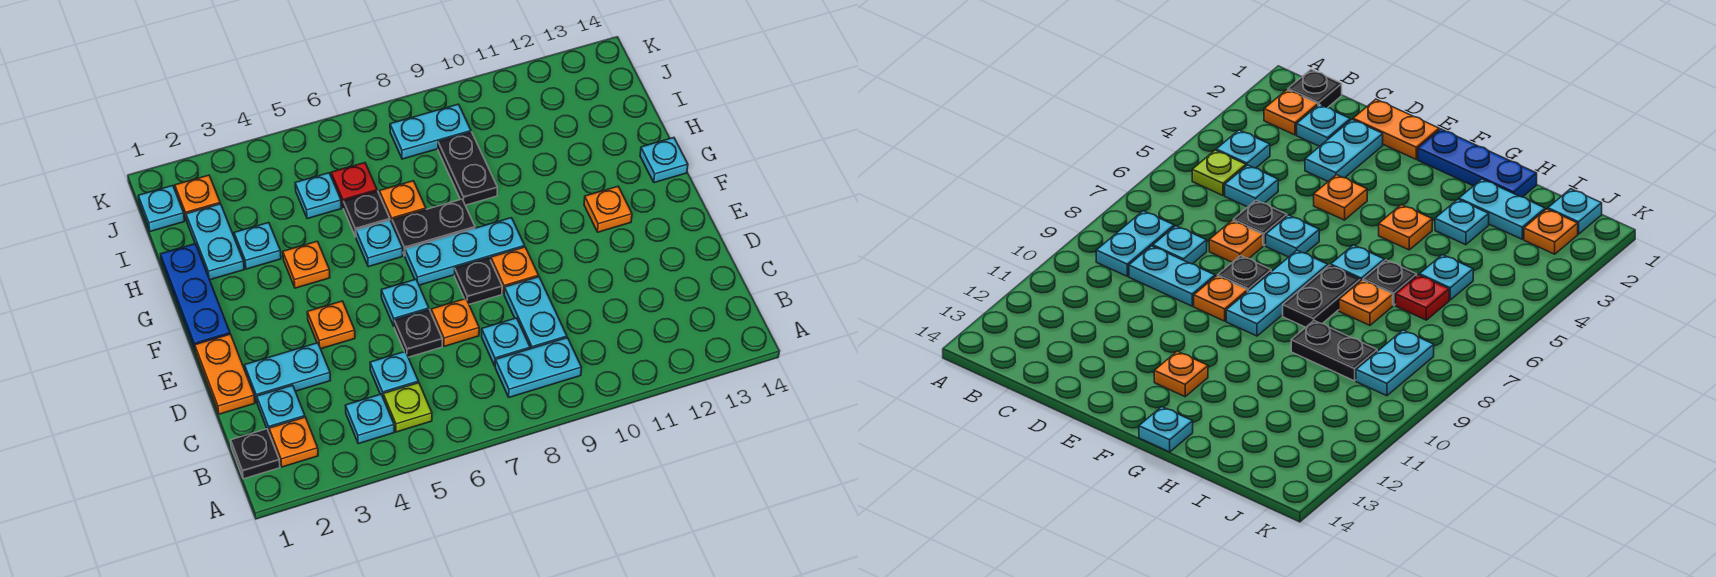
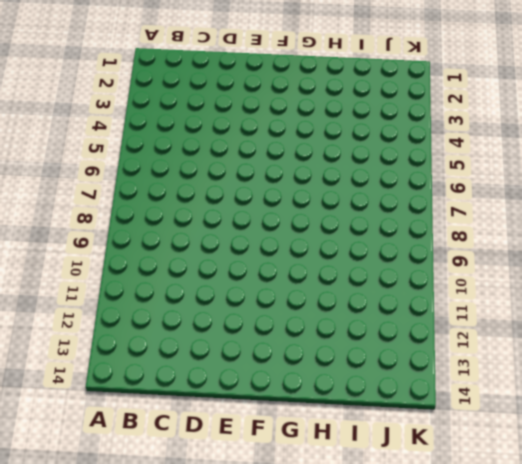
none -> black 1x1 plate [231,429,280,479]
none -> orange 1x1 plate [269,417,318,467]
none -> cyan 1x1 plate [345,394,394,444]
none -> lime 1x1 plate [383,383,432,432]

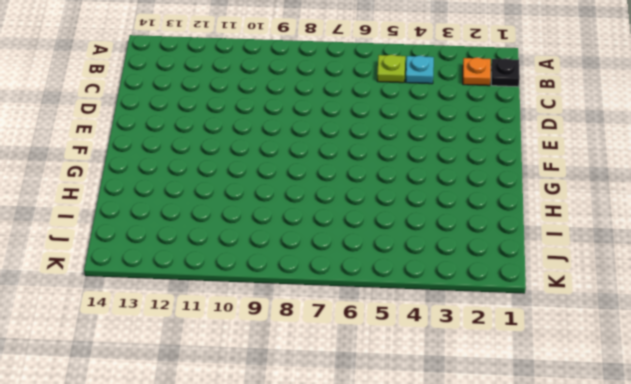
none -> cyan 1x2 plate [495,338,581,397]
none -> cyan 1x1 plate [257,385,305,434]
none -> cyan 1x1 plate [370,352,418,396]
none -> cyan 1x1 plate [482,318,530,366]

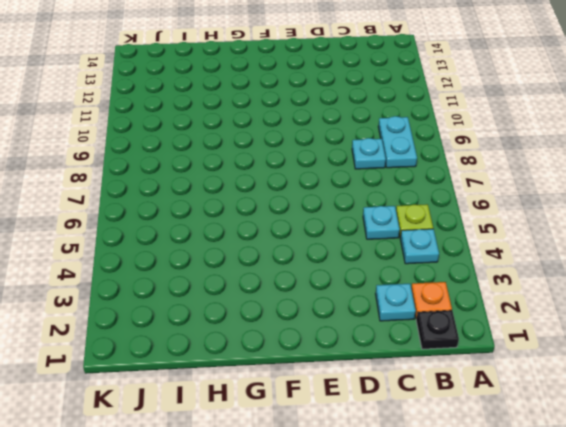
none -> cyan 1x2 plate [504,277,567,349]
none -> orange 1x2 plate [195,334,255,414]
none -> cyan 1x2 plate [245,343,331,402]
none -> black 1x1 plate [394,310,442,357]

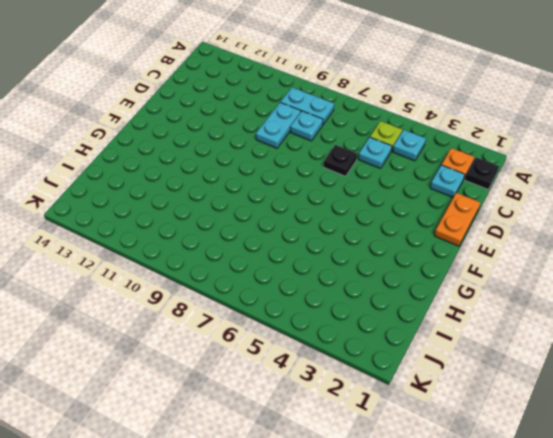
none -> cyan 1x2 plate [245,343,331,402]
none -> orange 1x1 plate [431,299,479,346]
none -> orange 1x1 plate [307,301,355,349]
none -> cyan 1x1 plate [381,279,429,326]

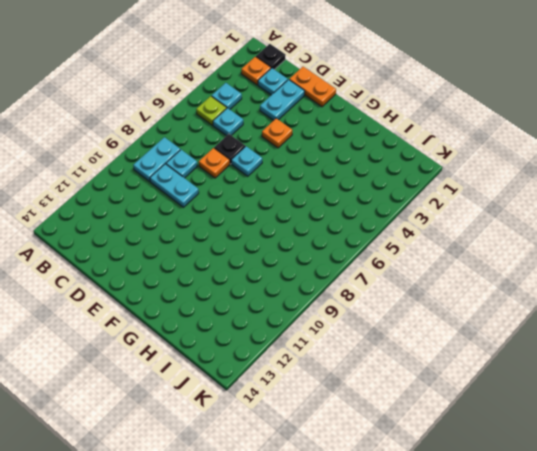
none -> black 1x1 plate [455,258,502,304]
none -> orange 1x1 plate [491,247,539,293]
none -> blue 1x3 plate [161,244,230,352]
none -> cyan 1x3 plate [405,218,525,285]

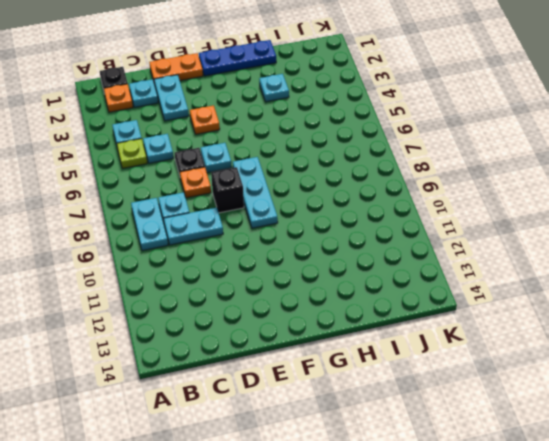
black 1x1 brick [211,167,244,213] -> black 1x1 plate [455,258,502,304]
none -> orange 1x1 plate [491,247,539,293]
none -> orange 1x1 plate [584,187,632,232]
none -> orange 1x1 plate [283,241,330,288]
none -> cyan 1x1 plate [356,220,403,267]

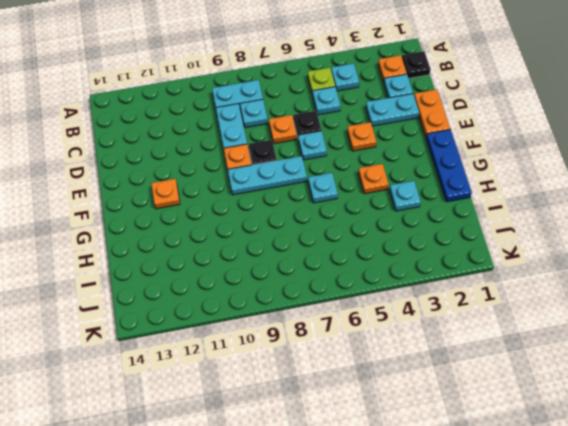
none -> black 1x2 plate [392,199,475,256]
none -> cyan 1x1 plate [640,138,688,183]
none -> cyan 1x2 plate [186,204,244,280]
none -> black 1x1 plate [343,191,390,237]

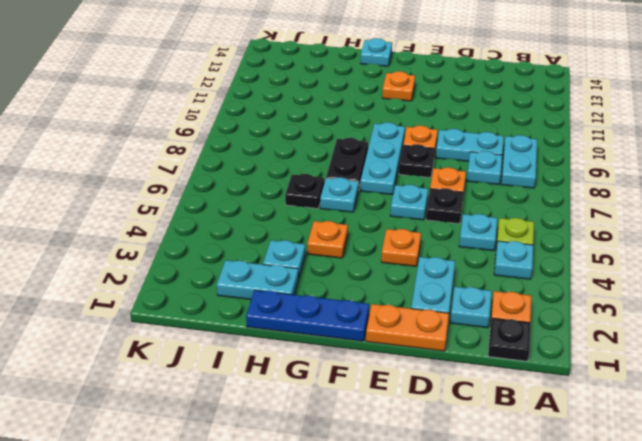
none -> orange 1x1 plate [380,181,426,222]
none -> black 1x2 plate [438,132,498,205]
none -> cyan 1x1 plate [295,173,341,219]
none -> red 1x1 plate [331,163,377,208]

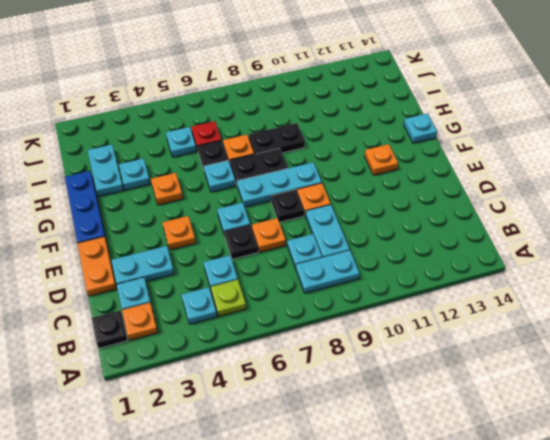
black 1x2 plate [248,123,305,154] -> black 1x2 plate turned to [438,132,498,205]
none -> cyan 1x1 plate [138,186,185,231]
none -> orange 1x1 plate [175,175,220,221]
none -> cyan 1x2 plate [390,104,471,159]

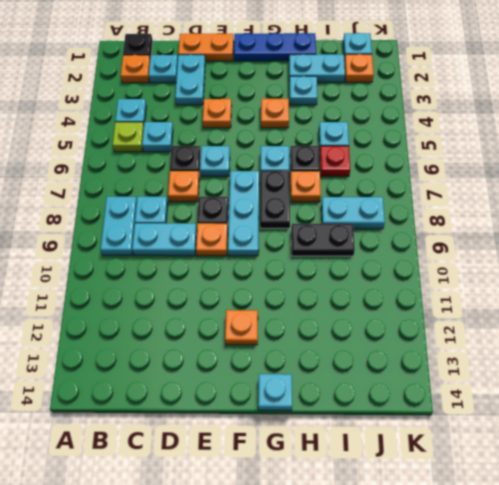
cyan 1x2 plate [322,197,385,229] -> cyan 1x2 plate turned to [390,104,471,159]

